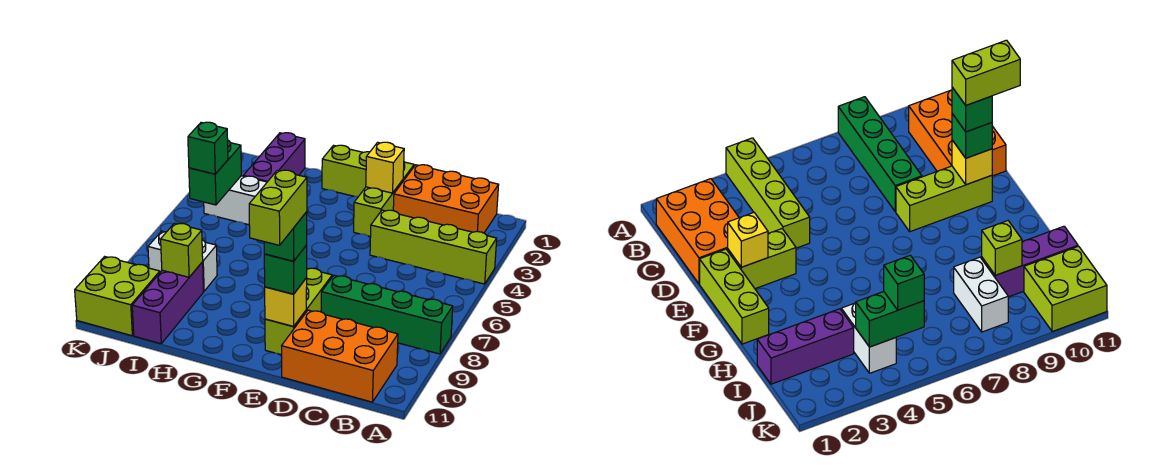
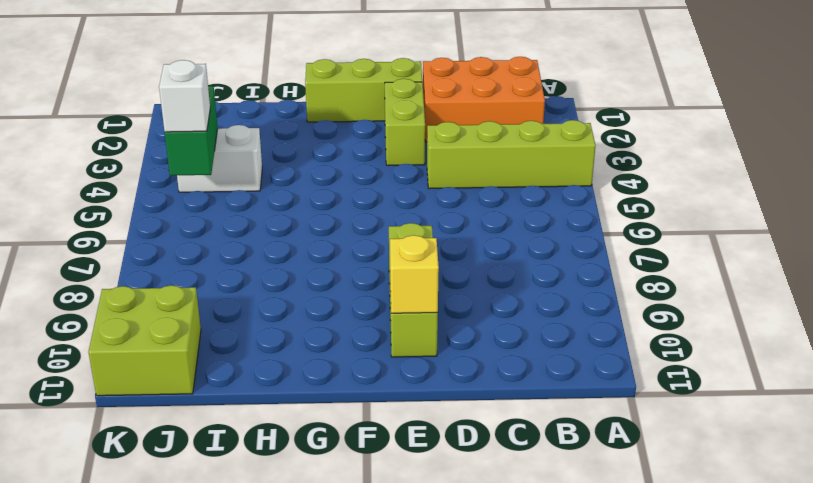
white 1x1 brick [159,60,210,132] -> green 1x1 brick [188,122,228,174]
none -> green 1x4 brick [321,275,453,354]
none -> orange 2x3 brick [282,310,398,402]
none -> purple 1x3 brick [243,133,305,182]

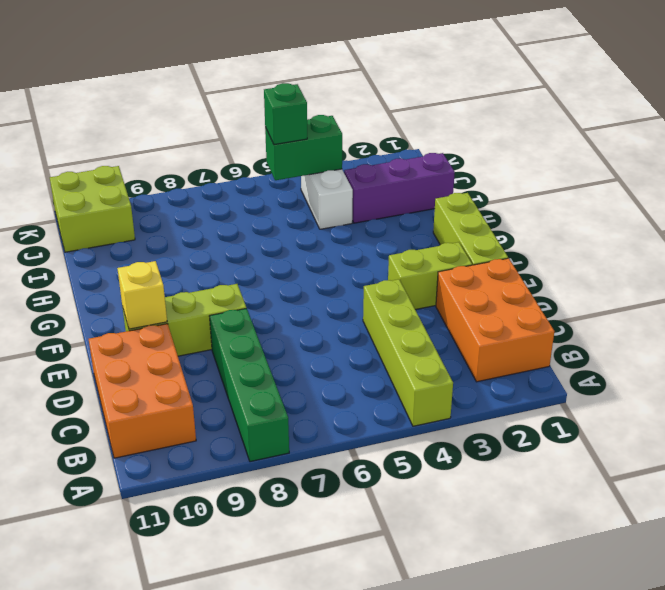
none -> white 1x2 brick [148,231,217,291]
none -> purple 1x3 brick [132,262,204,344]
none -> yellow 1x1 brick [366,142,404,193]

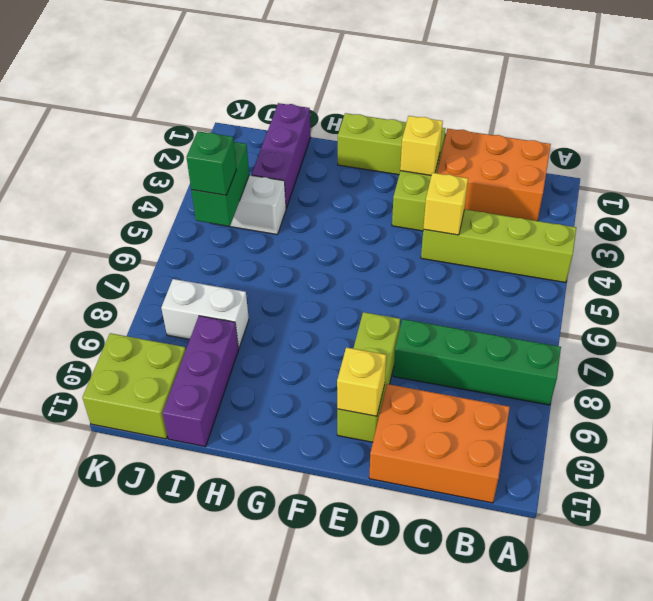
yellow 1x1 brick [423,173,468,235] -> none
none -> lime 1x1 brick [161,223,203,277]
none -> green 1x1 brick [264,245,307,294]
none -> green 1x1 brick [264,212,307,261]

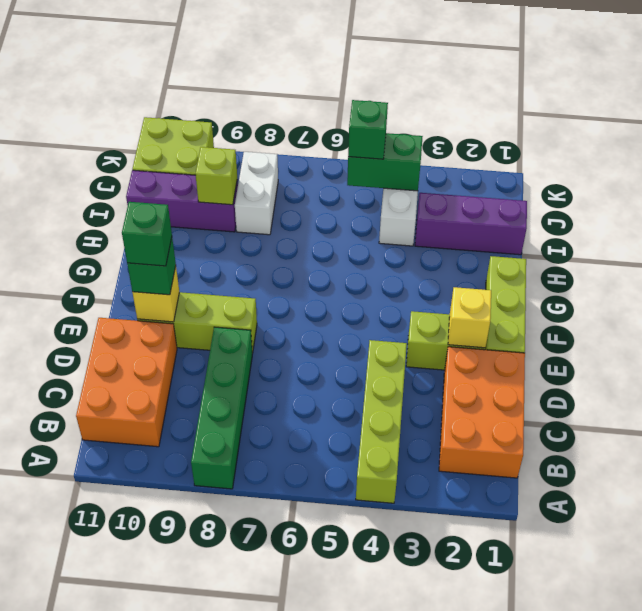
none -> lime 1x2 brick [249,170,307,245]

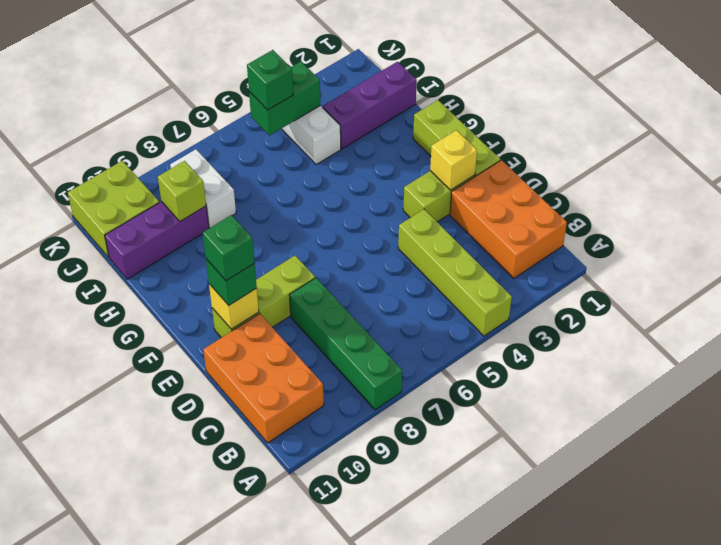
none -> lime 1x2 brick [249,170,307,245]

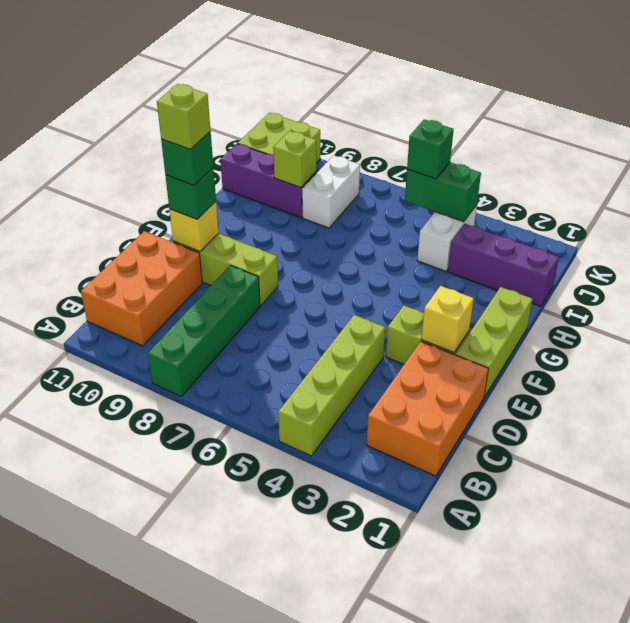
lime 1x1 brick [157,84,211,149] -> lime 1x2 brick [249,170,307,245]

